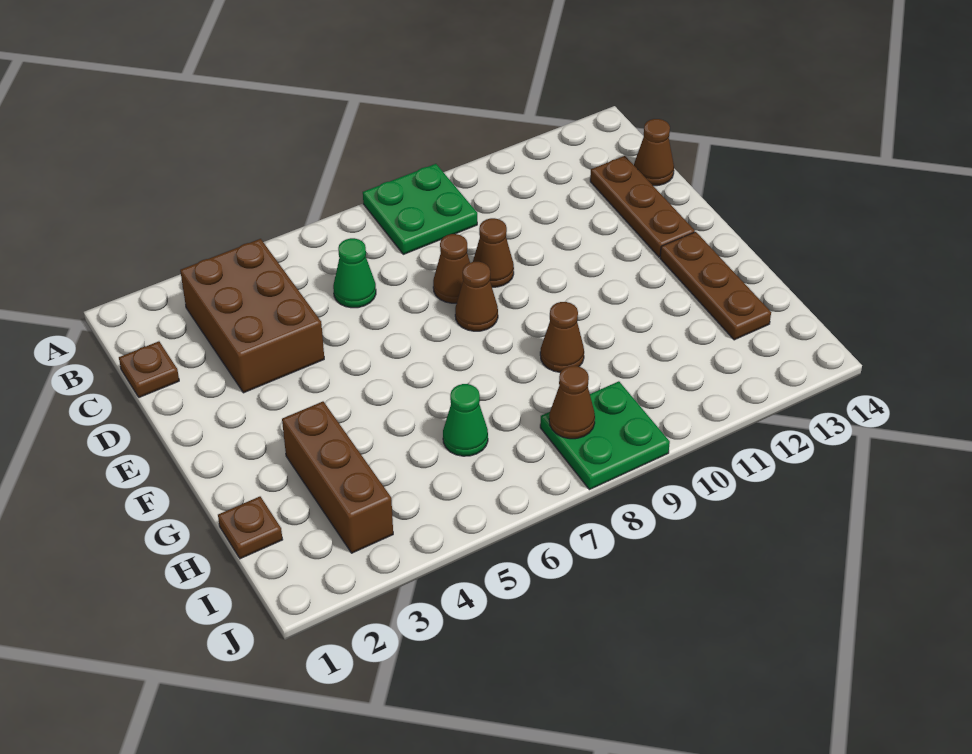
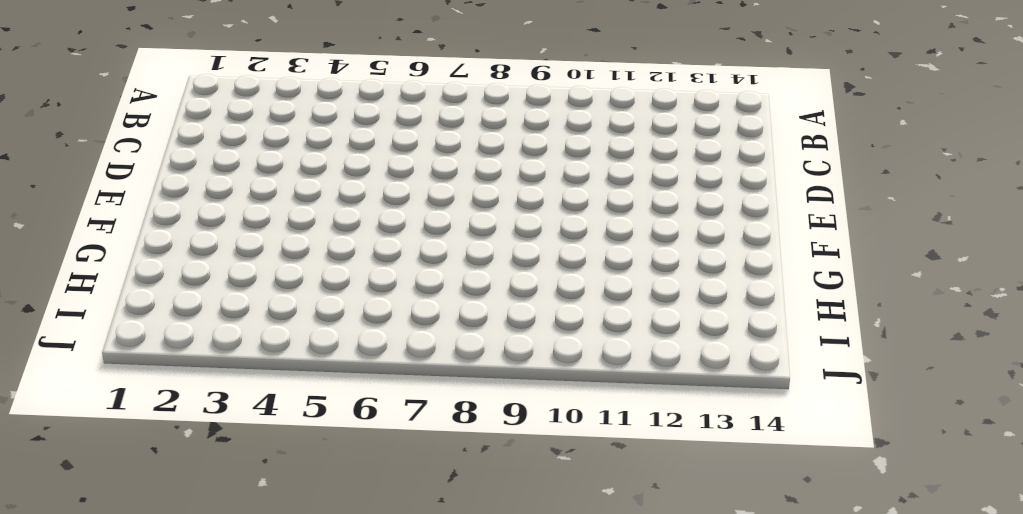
none -> green 2x2 plate [363,164,477,254]
none -> brown 2x3 brick [180,239,324,393]
none -> brown 1x1 plate [119,341,179,397]

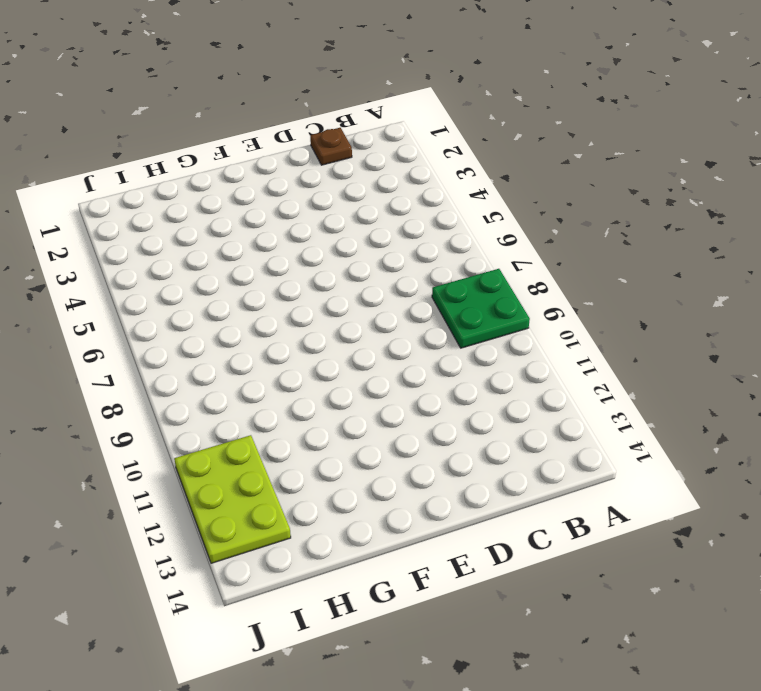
lime 2x3 plate [174,435,291,563] -> none
none -> brown 2x3 brick [180,239,324,393]
none -> green 1x1 cone [333,238,376,308]
none -> brown 1x3 plate [590,156,695,257]

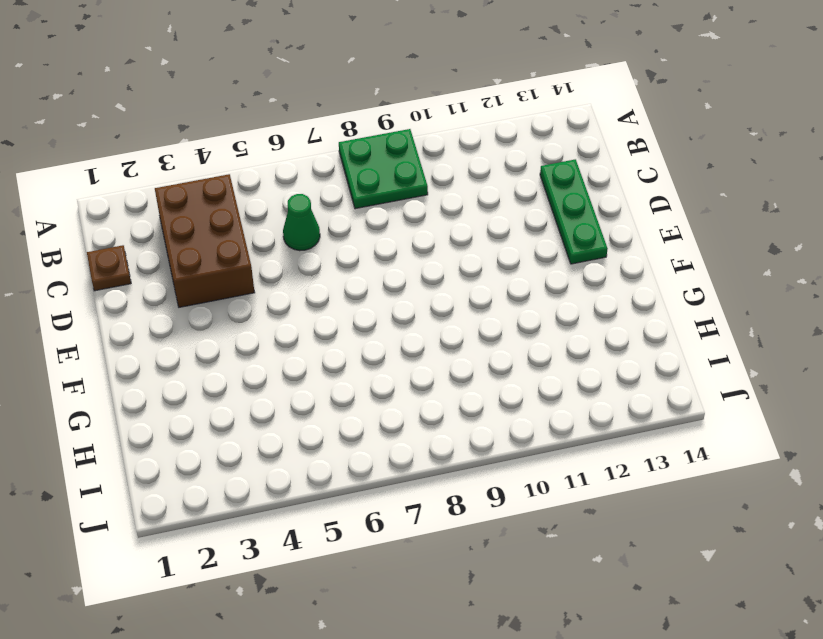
green 1x3 plate [540,159,608,264] -> brown 1x3 plate [590,156,695,257]
none -> brown 1x1 cone [634,119,674,186]
none -> brown 1x1 cone [433,234,470,303]
none -> brown 1x1 cone [473,218,514,287]

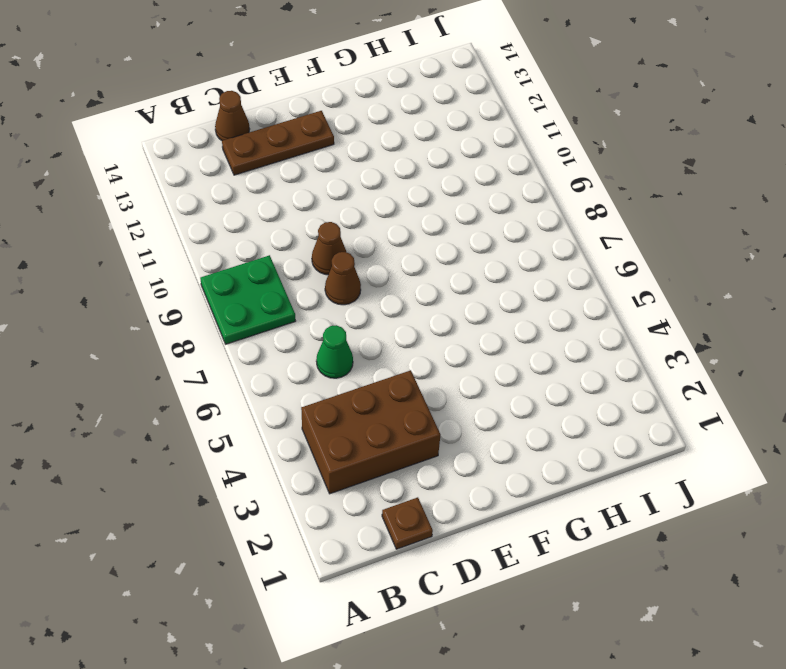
none -> brown 1x1 cone [455,262,498,331]
none -> brown 1x3 plate [660,232,771,340]
none -> brown 1x3 brick [282,402,393,553]

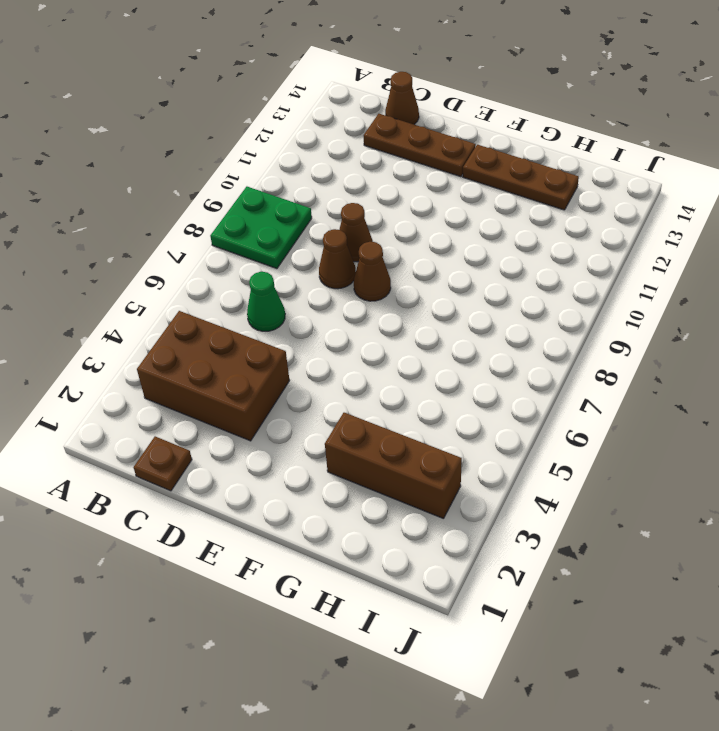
none -> brown 1x1 cone [540,302,584,372]
none -> brown 1x1 plate [218,497,283,559]
none -> green 1x1 cone [443,384,488,456]

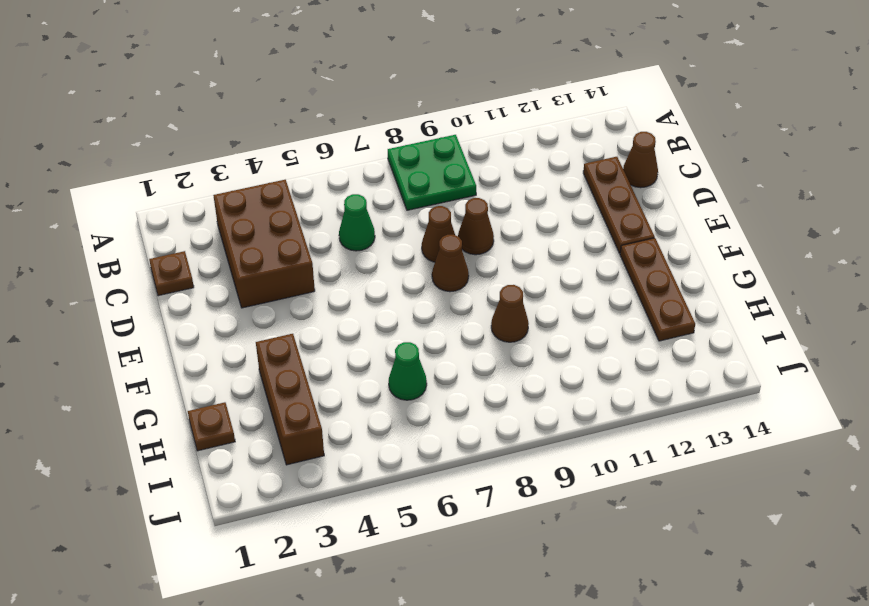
none -> green 2x2 plate [540,381,670,490]
none -> brown 1x1 cone [549,366,595,439]

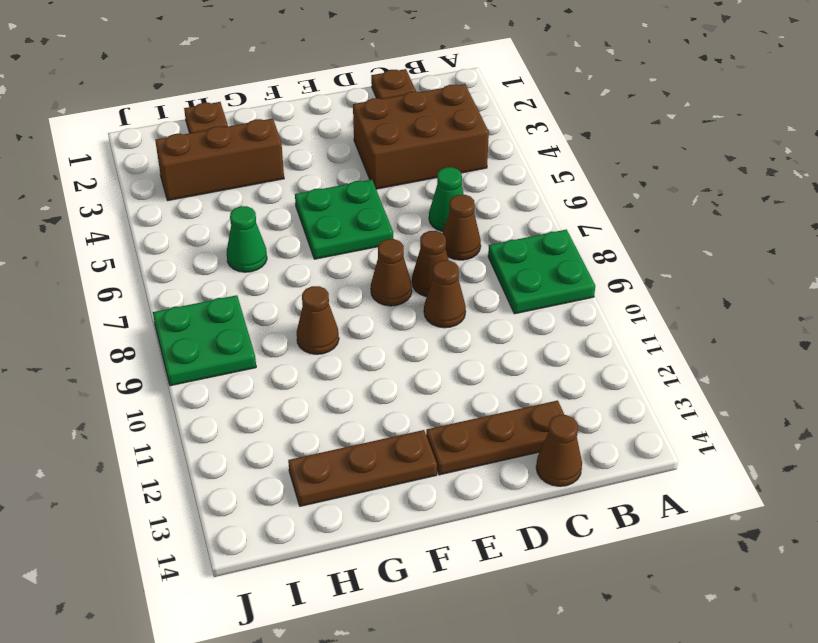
brown 1x1 cone [443,195,481,260] -> brown 1x1 cone moved to [549,366,595,439]
green 2x2 plate [295,180,393,259] -> none

